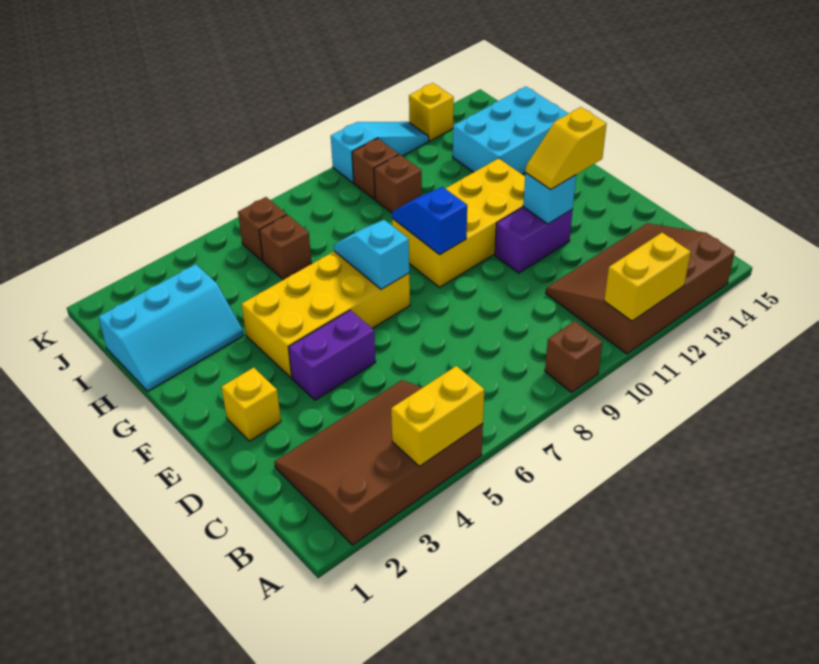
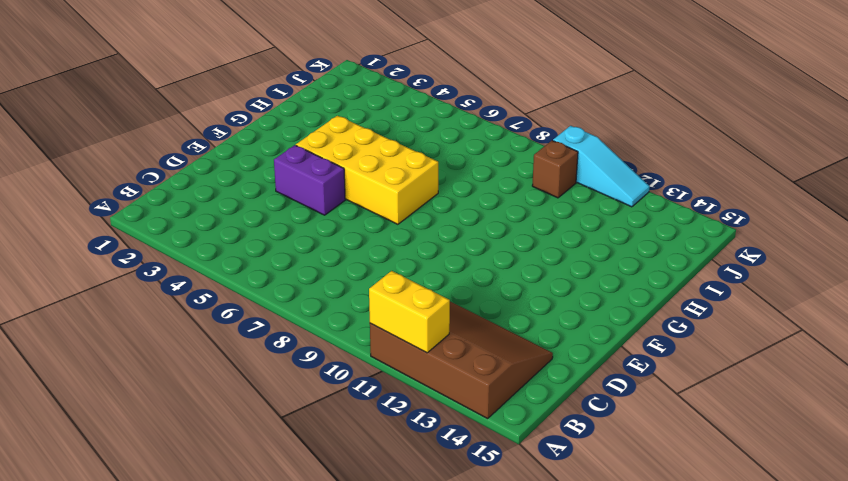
none -> brown 3x4 slope [274,380,483,545]
none -> brown 1x1 brick [545,321,603,392]
none -> yellow 1x1 brick [221,367,281,441]

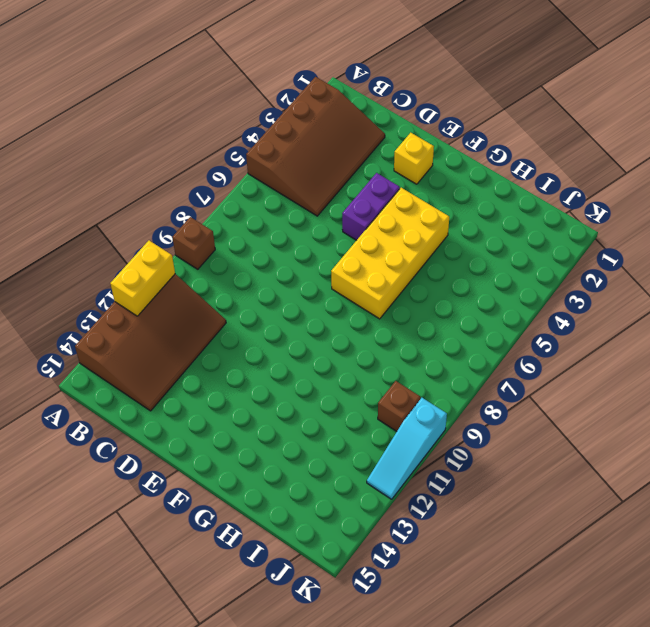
none -> purple 1x2 brick [495,207,573,273]
none -> yellow 2x4 brick [392,158,525,287]
none -> cyan 2x3 slope [99,264,244,391]

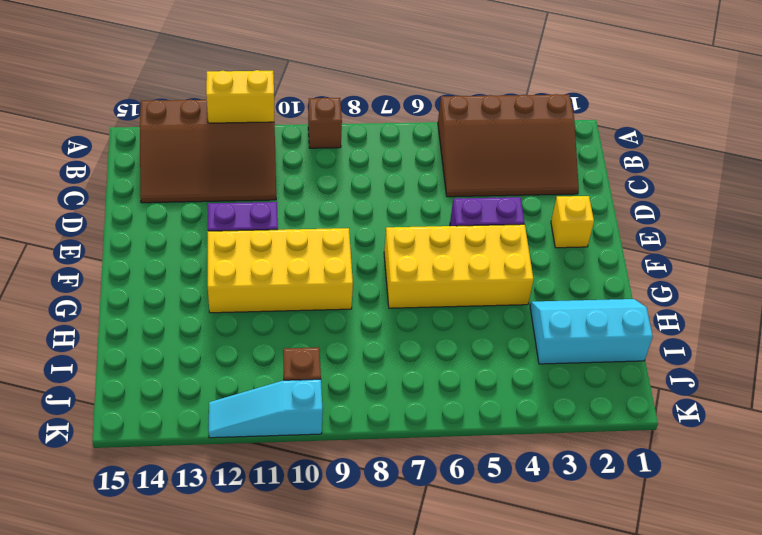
none -> cyan 2x3 brick [453,87,569,174]
none -> brown 1x1 brick [259,215,312,280]
none -> brown 1x1 brick [374,154,422,213]

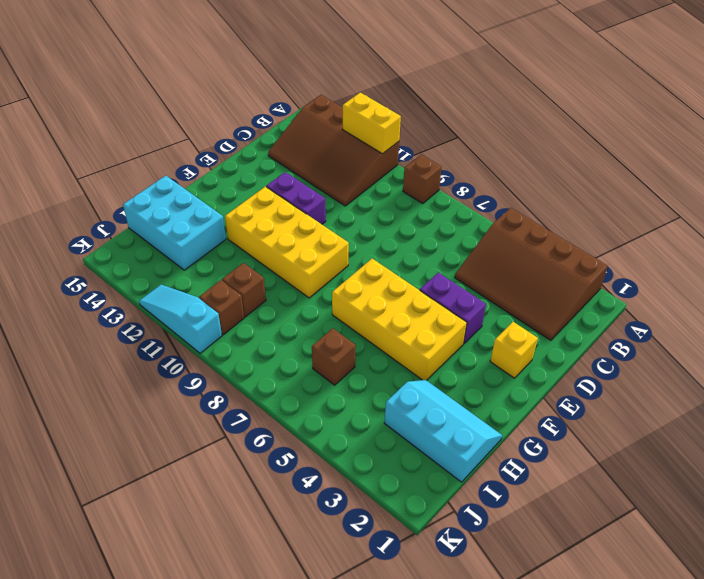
none -> brown 1x1 brick [238,197,287,261]
none -> yellow 1x1 brick [409,83,454,141]
none -> yellow 1x2 brick [391,366,484,466]

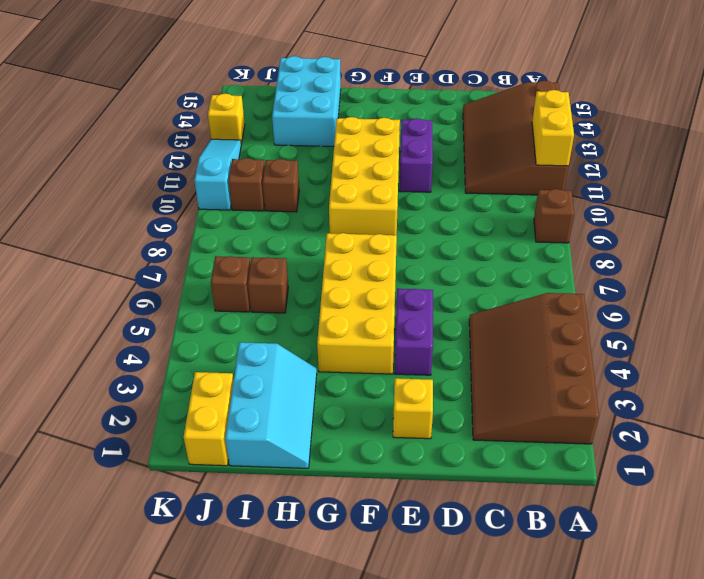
yellow 1x2 brick [184,372,234,466] -> yellow 1x2 brick moved to [391,366,484,466]
none -> cyan 1x1 brick [523,173,576,224]
none -> cyan 1x2 slope [334,220,409,289]
none -> blue 1x2 slope [392,187,467,255]

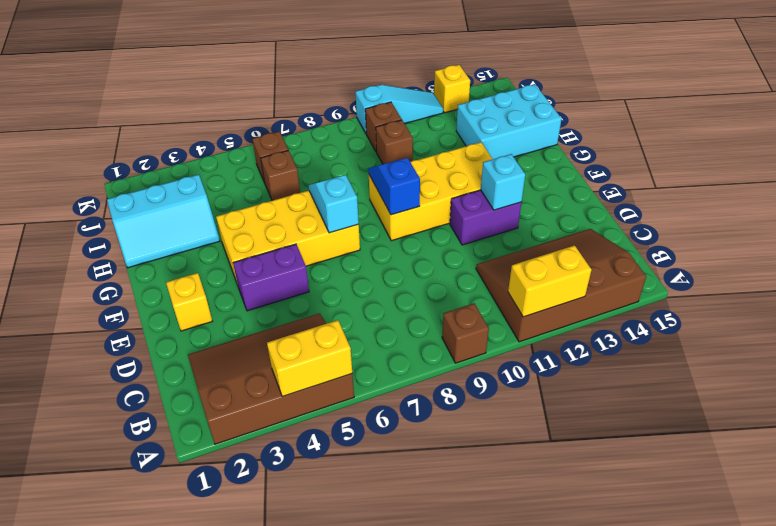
none -> yellow 1x2 slope [526,107,606,190]

